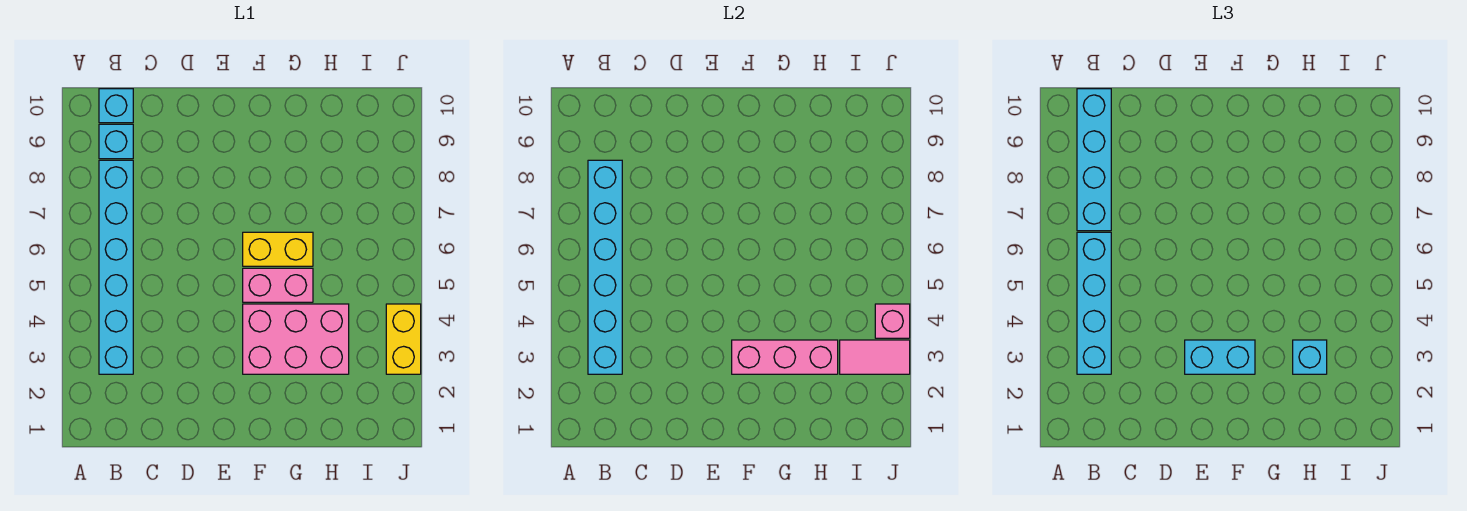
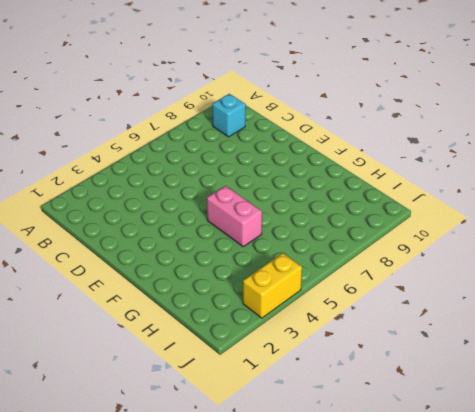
none -> cyan 1x6 brick [99,160,133,374]
none -> cyan 1x1 brick [99,89,133,123]
none -> pink 2x3 brick [243,304,349,374]

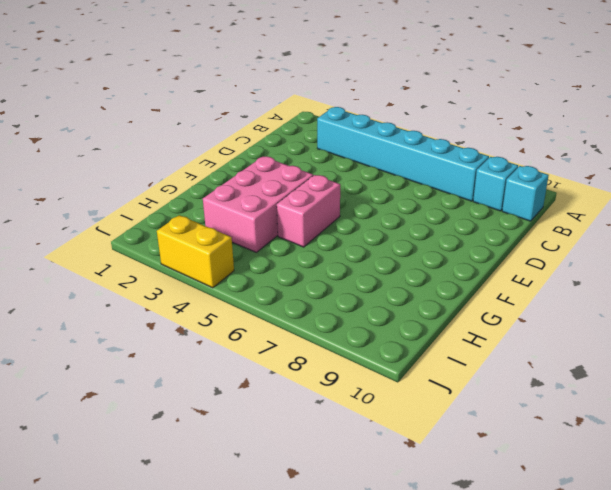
none -> yellow 1x2 brick [243,232,313,266]
none -> cyan 1x6 brick [588,160,622,374]
none -> pink 1x3 brick [732,340,838,374]

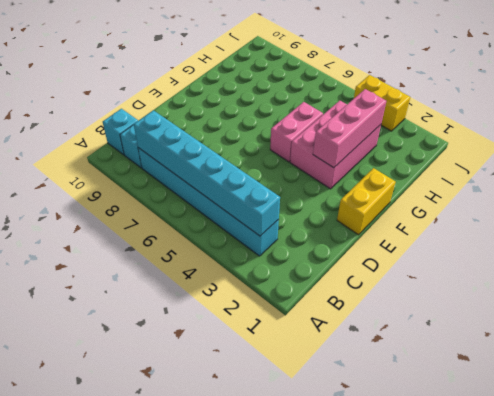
yellow 1x2 brick [337,168,396,235] -> yellow 1x2 brick moved to [243,232,313,266]
none -> pink 1x2 tile [840,340,910,374]
none -> pink 1x1 brick [875,304,910,338]
none -> cyan 1x4 brick [1077,232,1111,374]

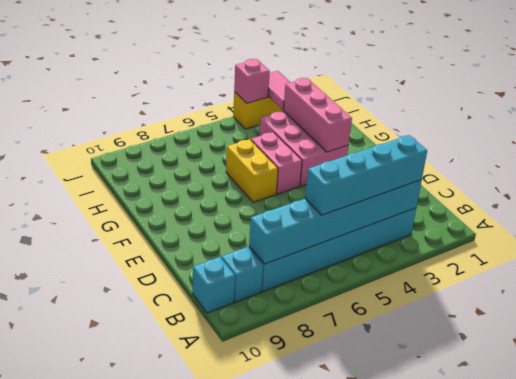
none -> cyan 1x4 brick [1077,89,1111,231]
none -> cyan 1x2 brick [1185,340,1255,374]
none -> cyan 1x1 brick [1293,340,1327,374]

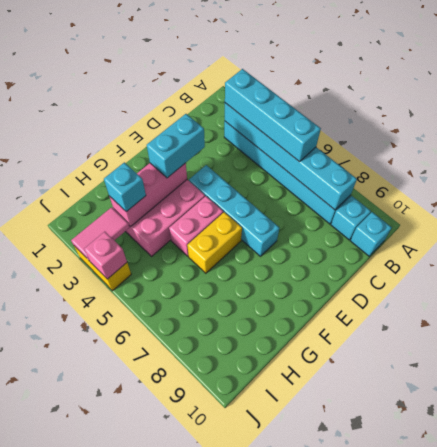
cyan 1x4 brick [189,165,279,256] -> cyan 1x4 brick moved to [1077,89,1111,231]

